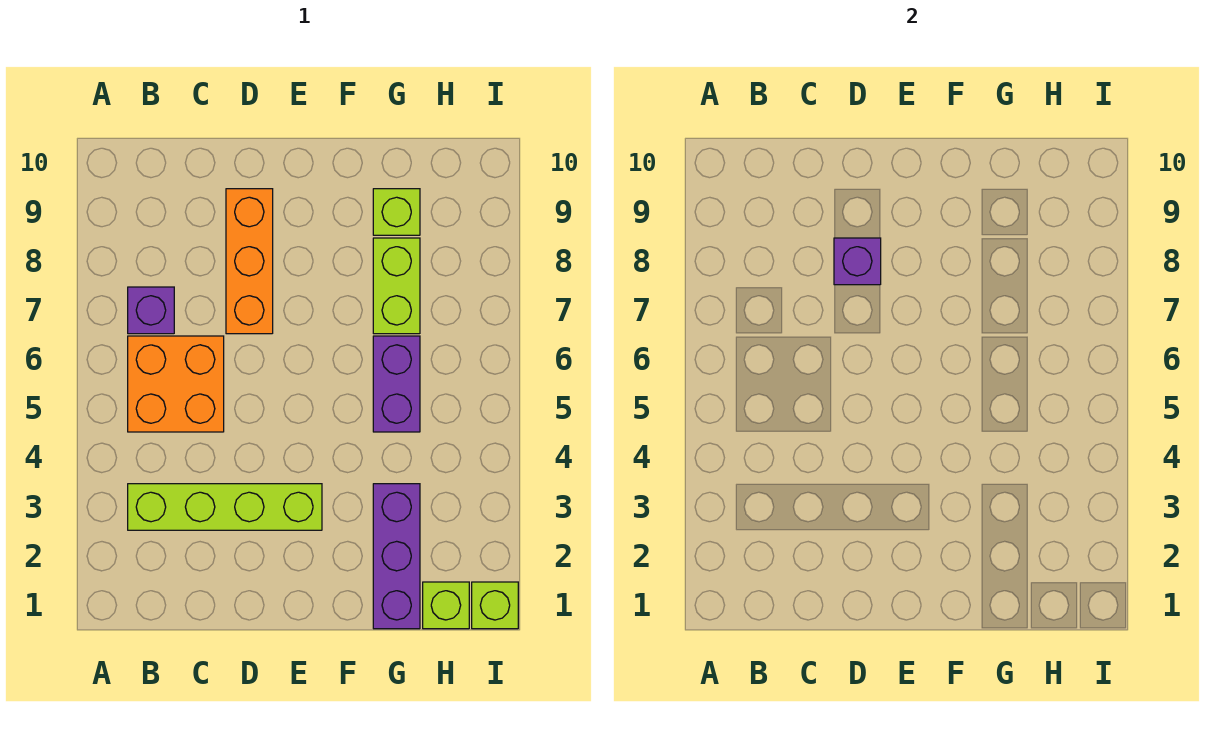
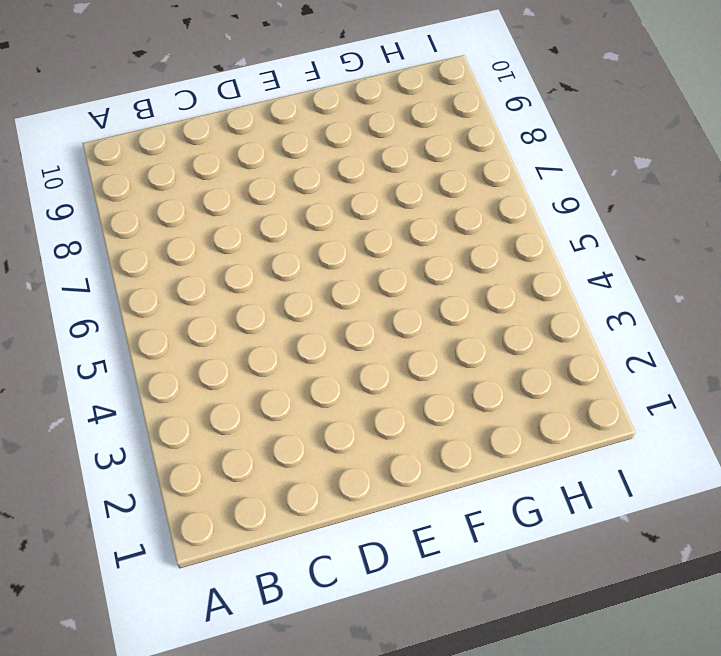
none -> lime 1x4 brick [128,484,322,530]
none -> orange 2x2 brick [128,336,224,432]

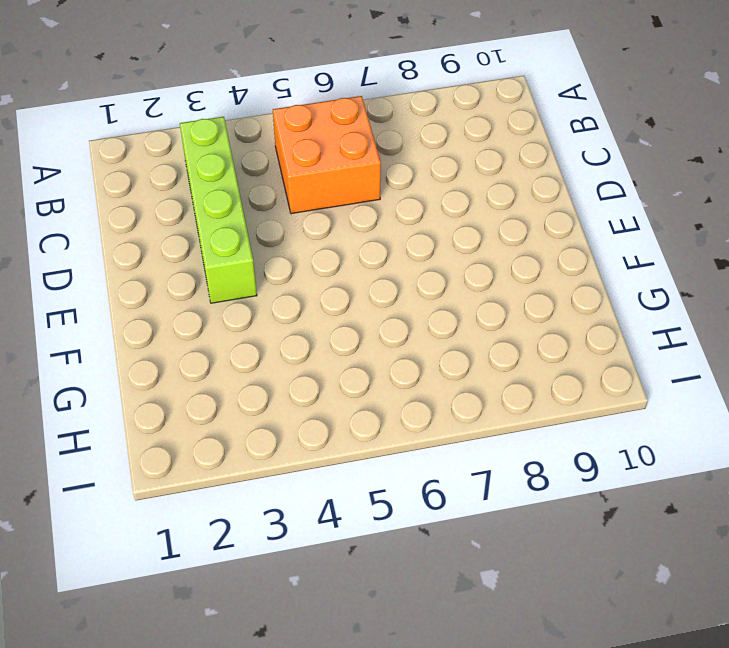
none -> purple 1x1 brick [128,287,174,334]
none -> orange 1x3 brick [226,189,273,334]

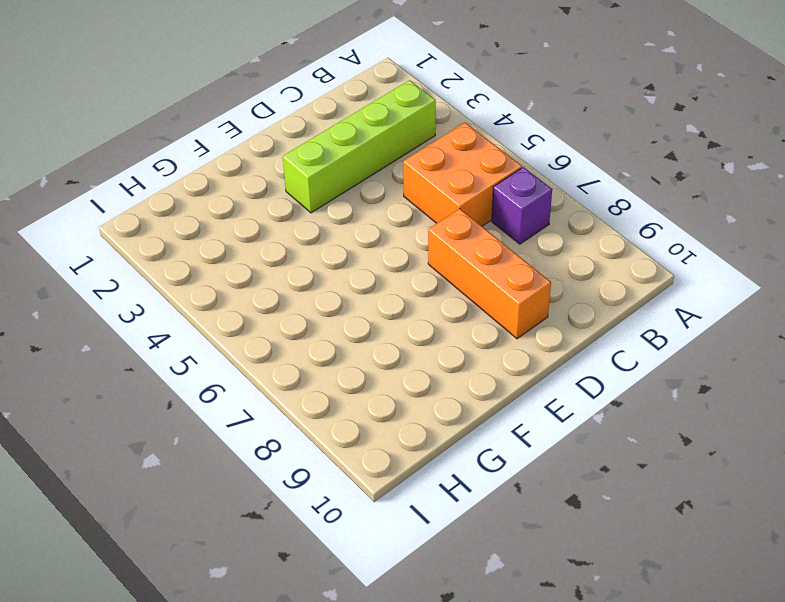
none -> purple 1x3 brick [373,484,420,629]
none -> purple 1x2 brick [373,336,420,432]

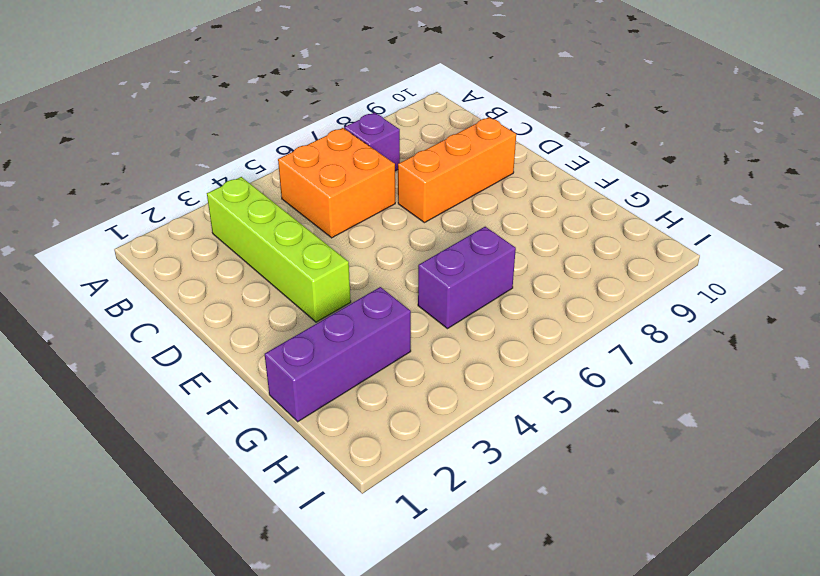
none -> lime 1x2 brick [373,238,420,334]
none -> lime 1x1 brick [373,189,420,235]

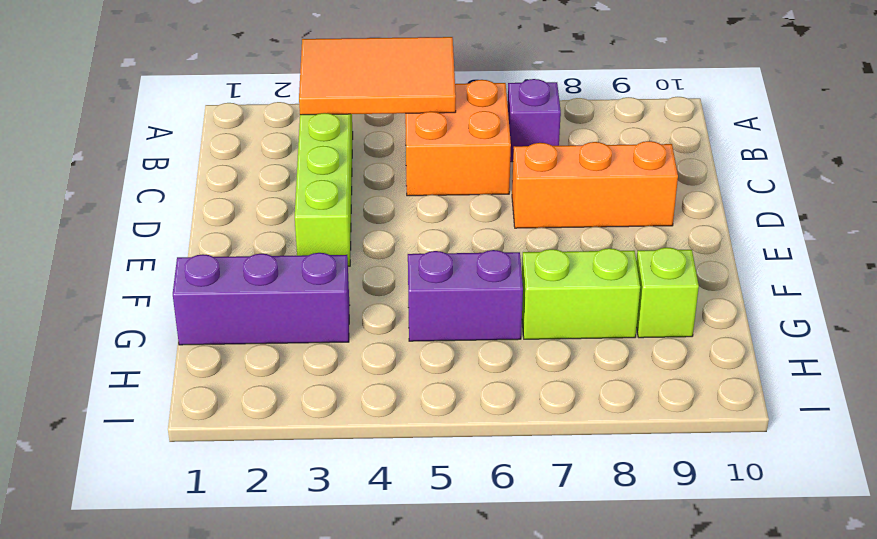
orange 2x3 tile [299,37,456,115] -> none
none -> lime 1x1 brick [423,582,469,629]
none -> lime 1x1 brick [472,582,518,629]

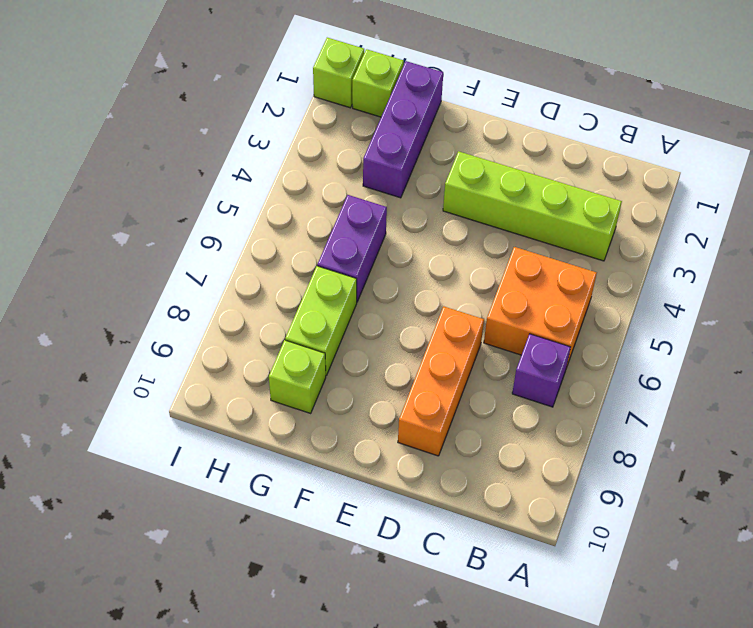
none -> purple 1x1 brick [834,238,881,285]

